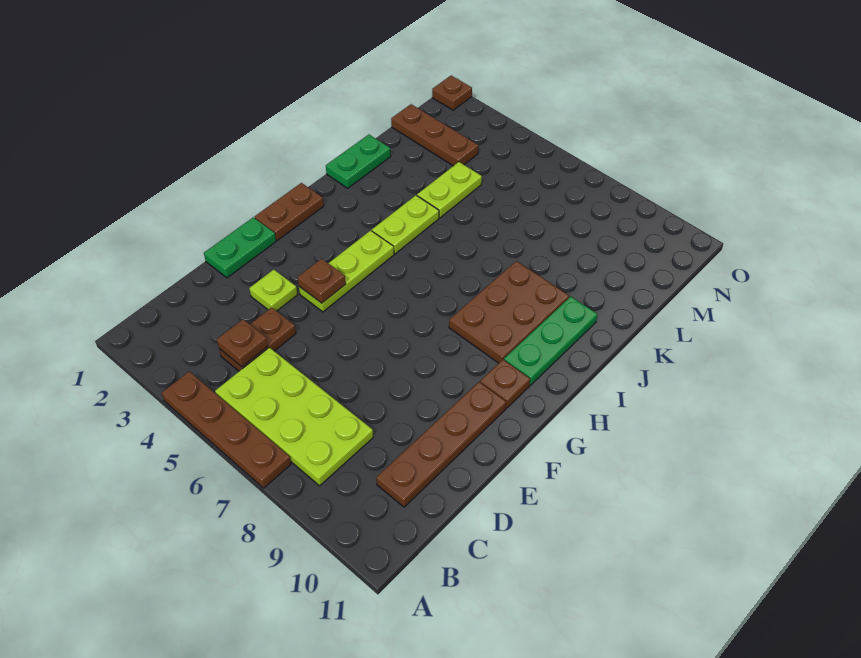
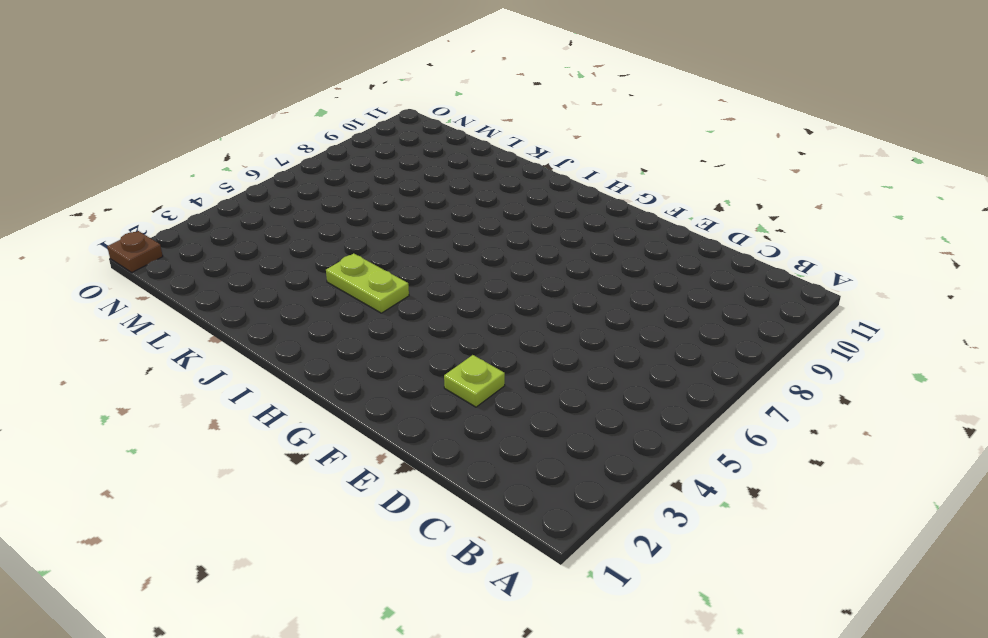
none -> brown 1x4 plate [162,372,291,488]
none -> lime 2x4 plate [215,347,373,486]
none -> brown 1x2 plate [219,307,296,371]

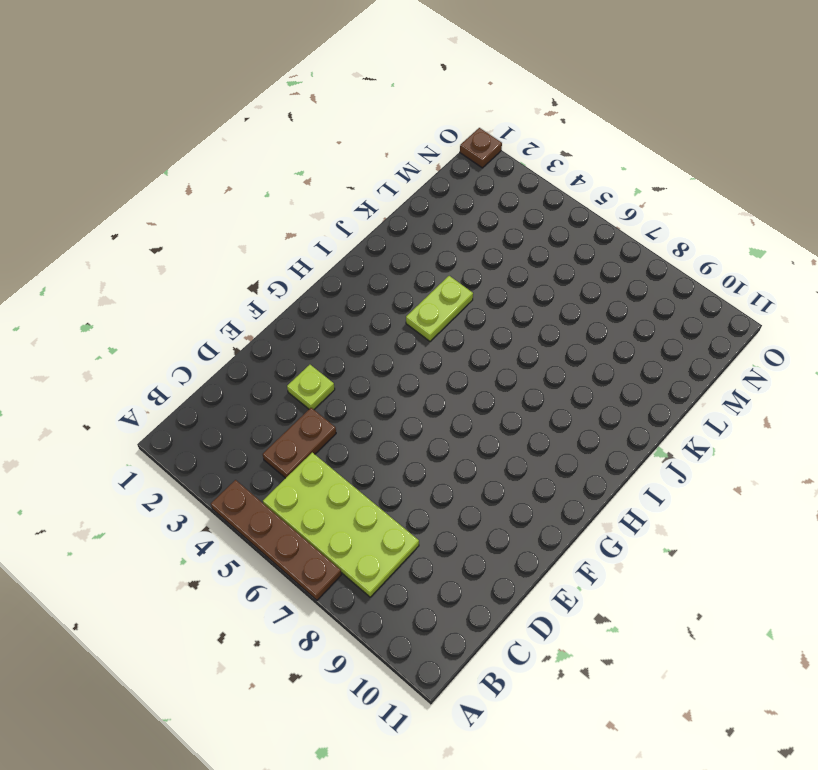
none -> brown 1x4 plate [376,382,506,507]
none -> green 1x2 plate [204,217,276,278]
none -> lime 1x3 plate [299,231,394,312]

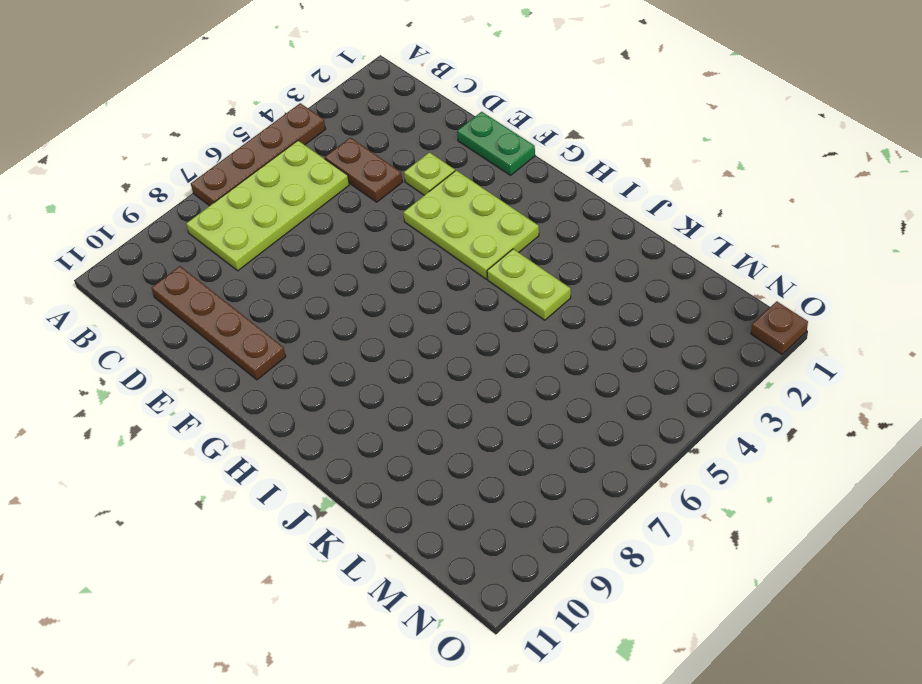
lime 2x3 plate [403,170,539,279] -> lime 1x3 plate [299,231,394,312]
none -> brown 1x2 plate [255,183,324,240]
none -> brown 1x1 plate [480,360,530,408]
none -> brown 2x3 plate [449,261,569,363]

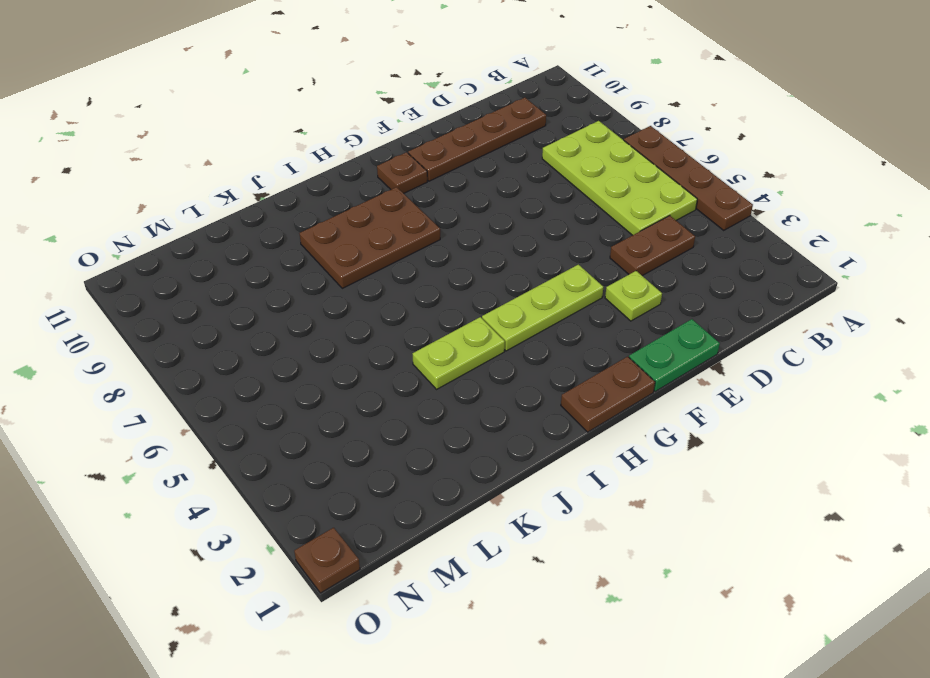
none -> green 1x3 plate [504,297,598,385]
none -> green 1x2 plate [326,135,391,188]
none -> lime 1x2 plate [417,162,482,218]

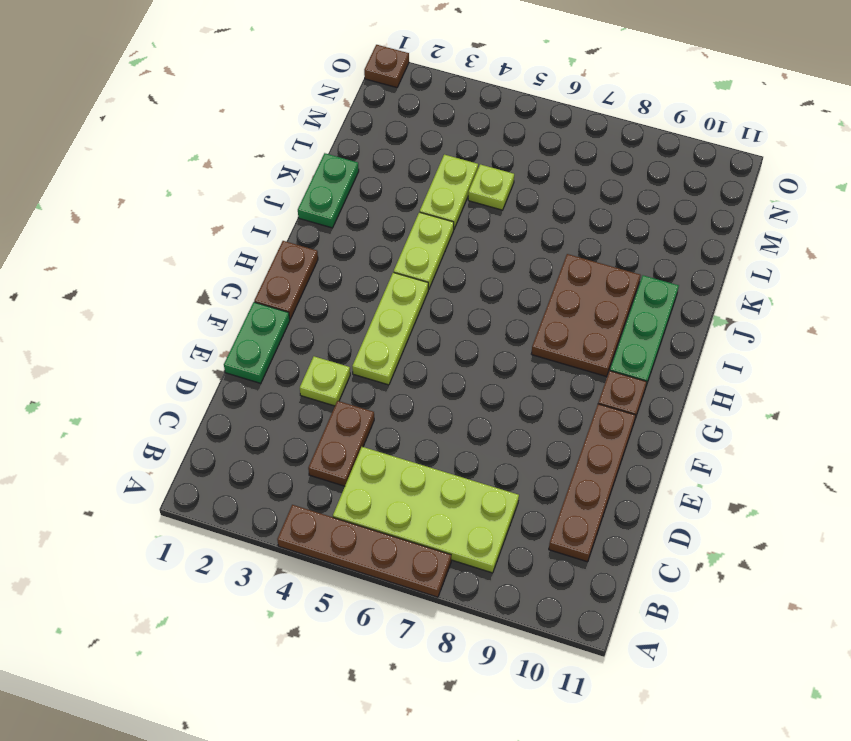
lime 1x1 plate [468,164,514,210] -> none
none -> brown 1x3 plate [391,104,478,166]
none -> brown 1x1 plate [217,319,268,367]
none -> brown 1x1 plate [297,259,346,303]

